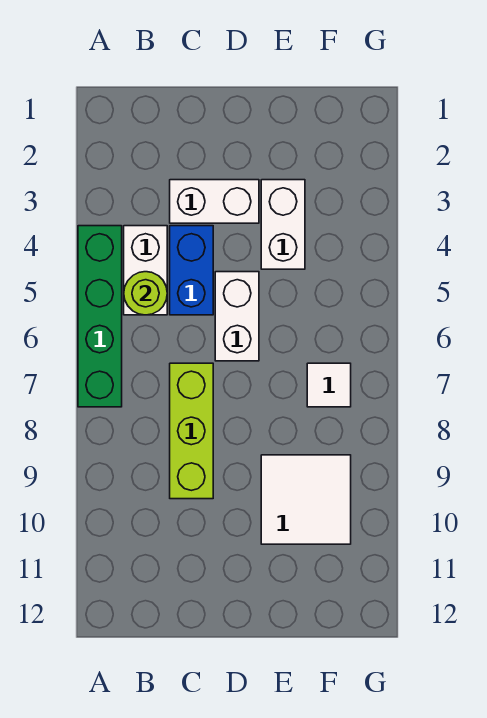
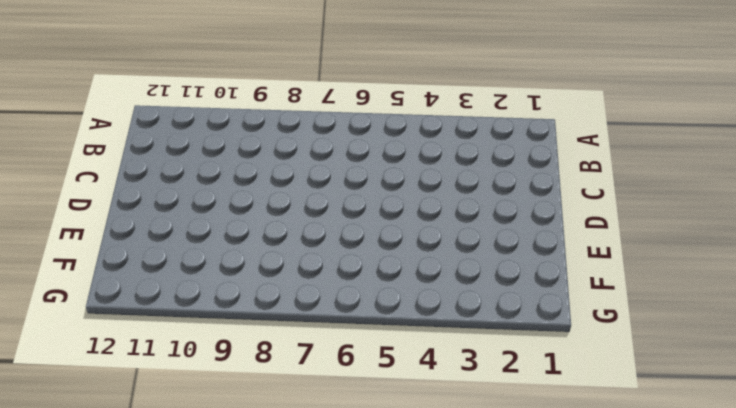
none -> green 1x4 brick [78,226,122,407]
none -> white 1x2 brick [124,226,167,315]

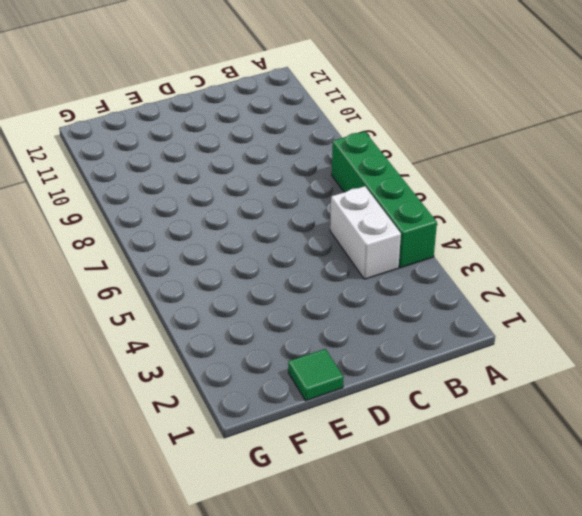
green 1x1 tile [288,349,343,401] -> none
none -> white 1x2 brick [170,180,259,223]
none -> blue 1x2 brick [170,226,213,315]

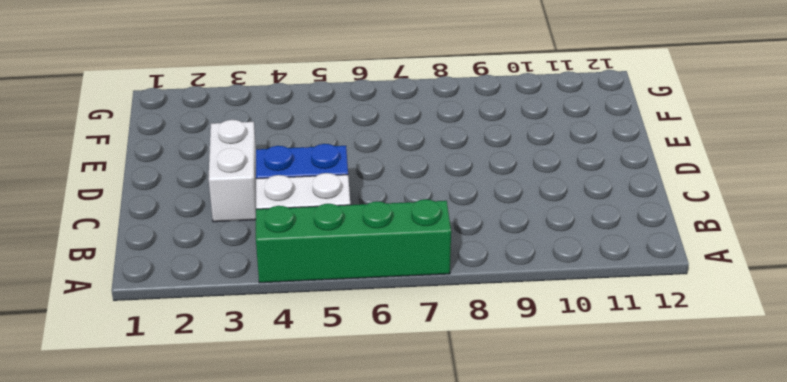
none -> lime 1x3 brick [170,363,213,499]
none -> white 1x2 brick [215,272,259,361]

